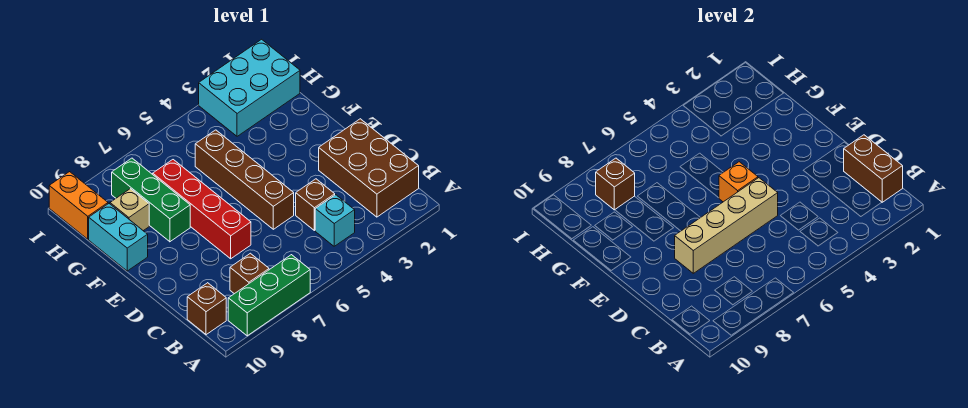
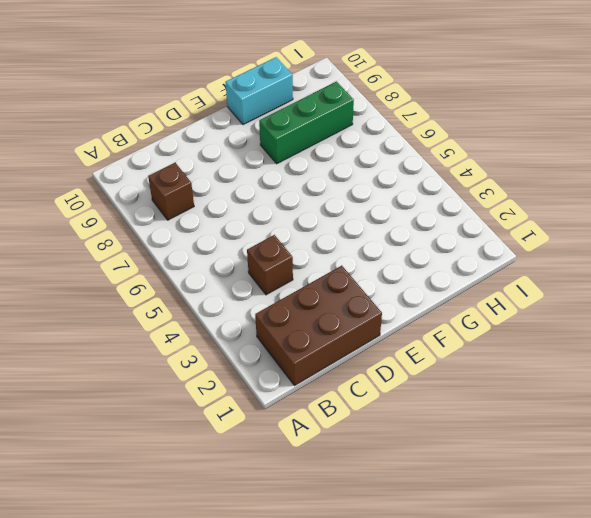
none -> green 1x3 brick [228,255,310,336]
none -> cyan 1x1 brick [315,195,355,246]
none -> brown 1x1 brick [187,283,226,335]

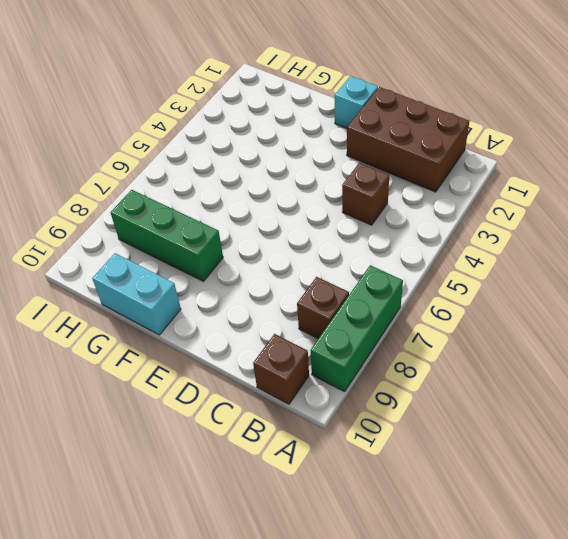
cyan 1x1 brick [335,76,378,128] -> cyan 1x1 brick moved to [315,195,355,246]
none -> brown 1x4 brick [195,130,294,229]
none -> red 1x4 brick [153,160,251,259]
none -> tan 1x1 brick [110,189,149,231]

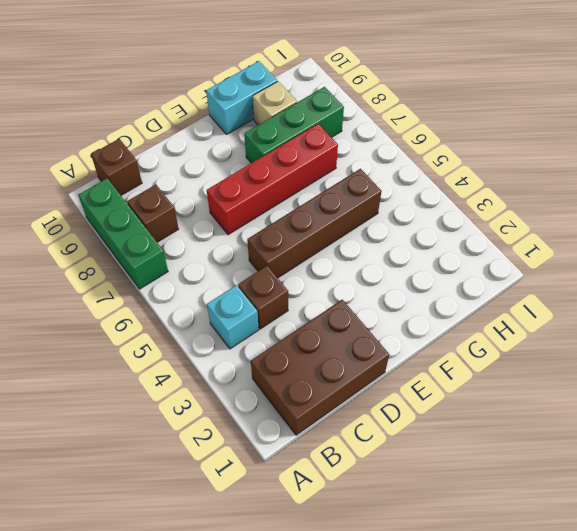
none -> cyan 2x3 brick [199,39,300,136]
none -> orange 1x2 brick [49,172,108,239]
none -> brown 1x2 brick [844,135,903,202]

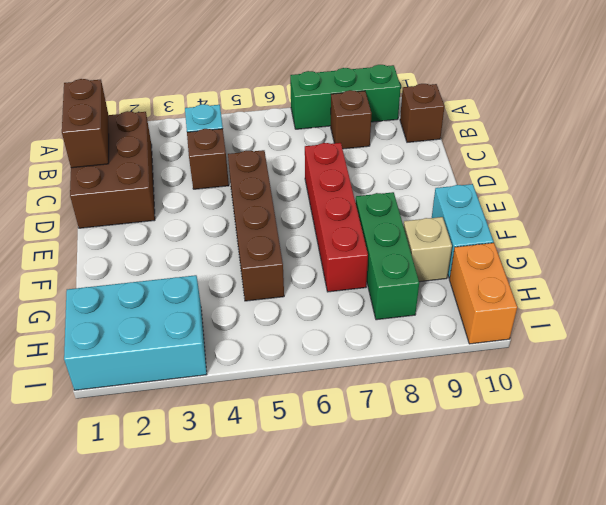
none -> tan 1x4 brick [675,178,778,273]
none -> orange 1x1 brick [719,162,758,202]
none -> brown 1x1 brick [596,158,635,210]

